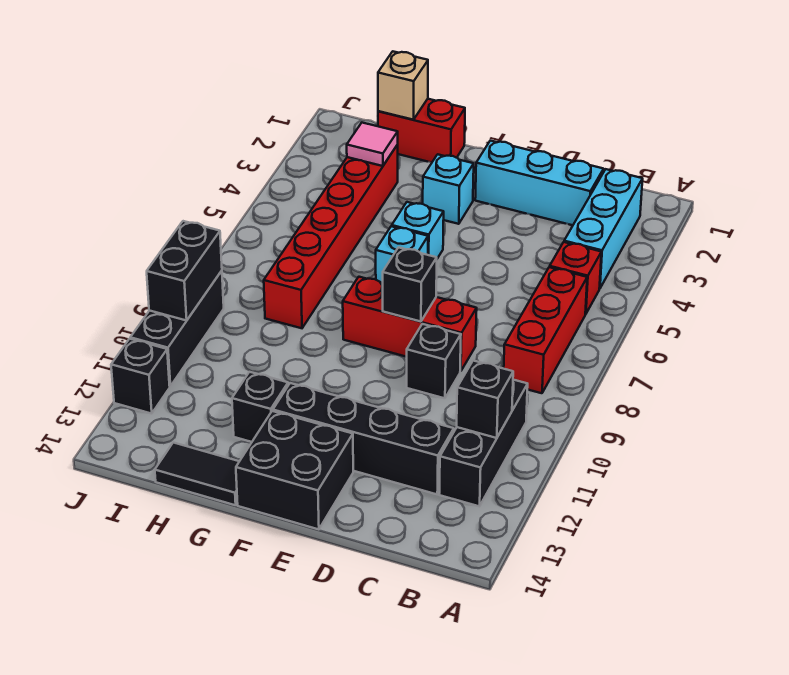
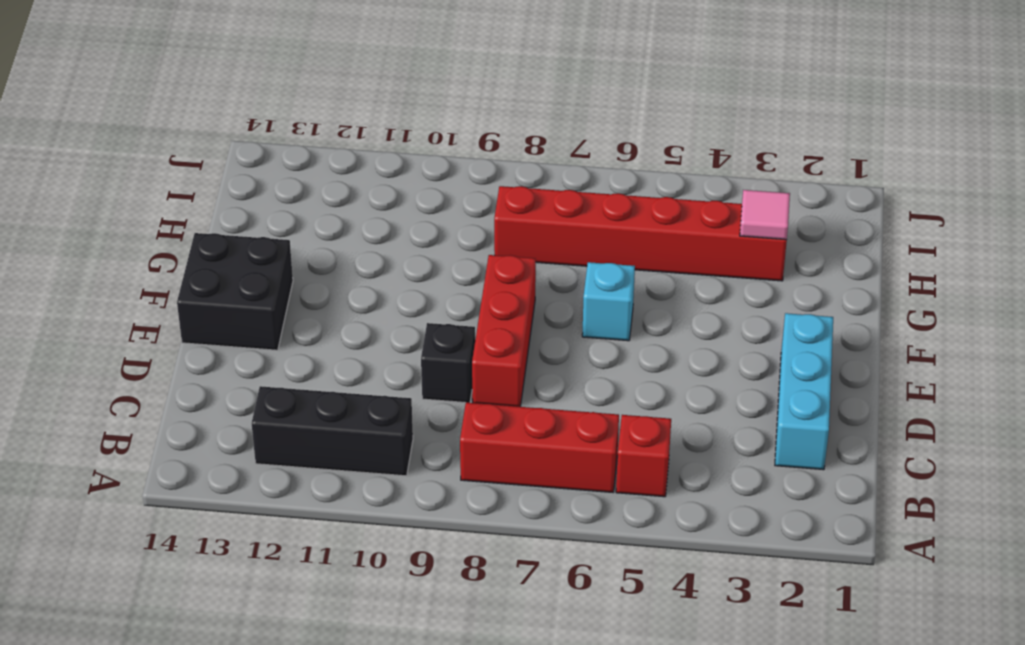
none -> cyan 1x3 brick [564,169,643,289]
none -> black 1x4 brick [273,383,454,494]
none -> cyan 1x1 brick [423,154,474,224]

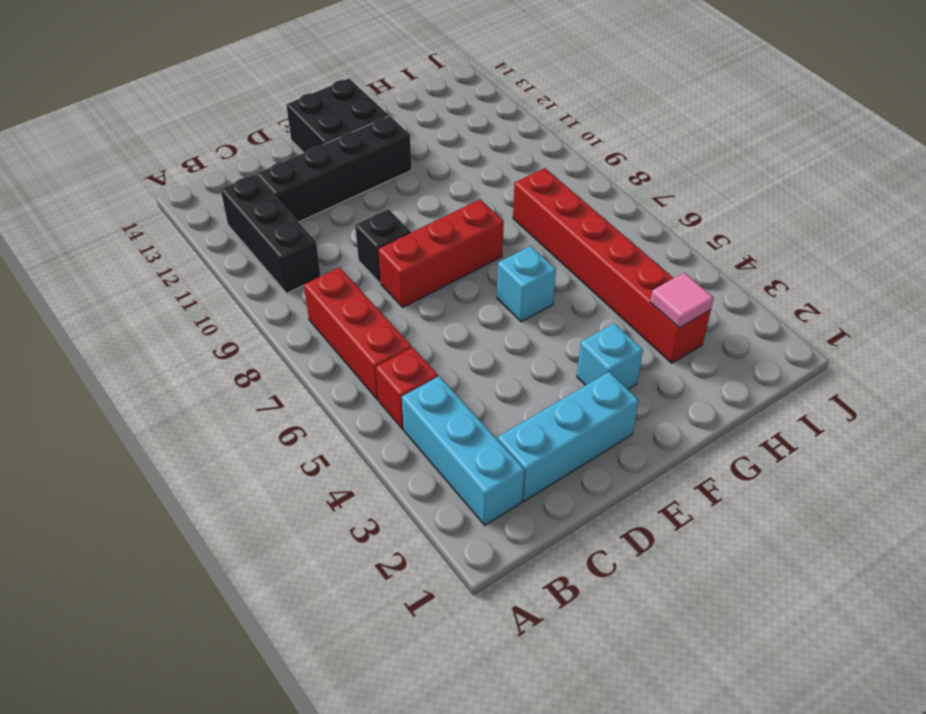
none -> cyan 1x1 brick [392,202,444,259]
none -> red 1x2 brick [378,99,465,163]
none -> black 1x1 brick [232,372,288,442]

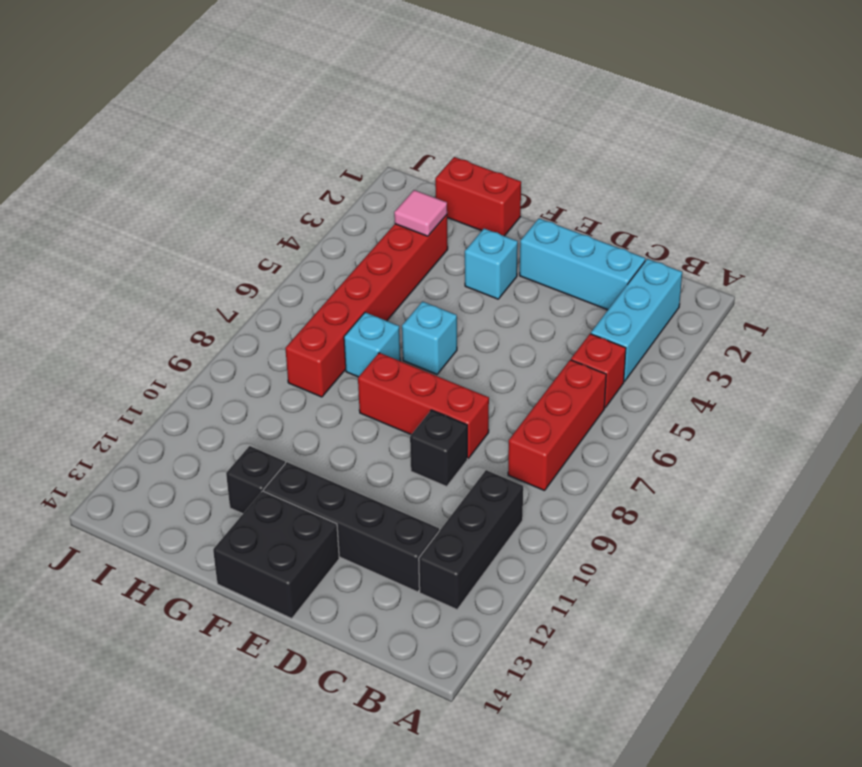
cyan 1x1 brick [344,312,400,377] -> cyan 1x1 brick moved to [392,202,444,259]
none -> black 1x2 tile [155,443,239,505]
none -> black 1x3 brick [130,271,224,386]
none -> black 1x1 brick [111,339,170,414]

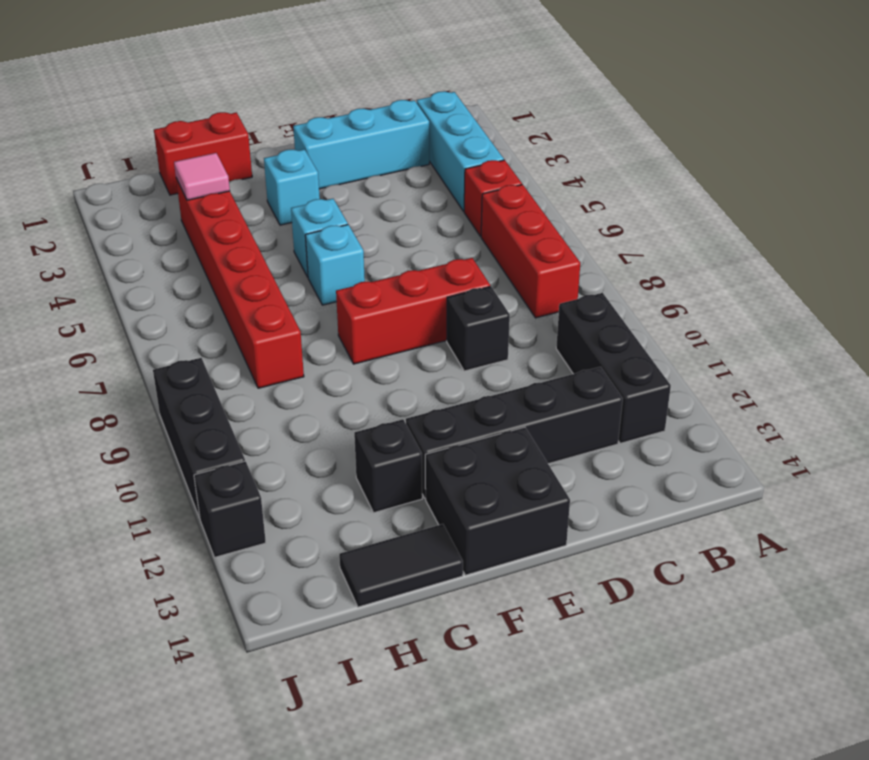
none -> black 1x1 brick [457,361,513,438]
none -> black 1x1 brick [383,247,437,322]
none -> tan 1x1 brick [378,51,428,120]

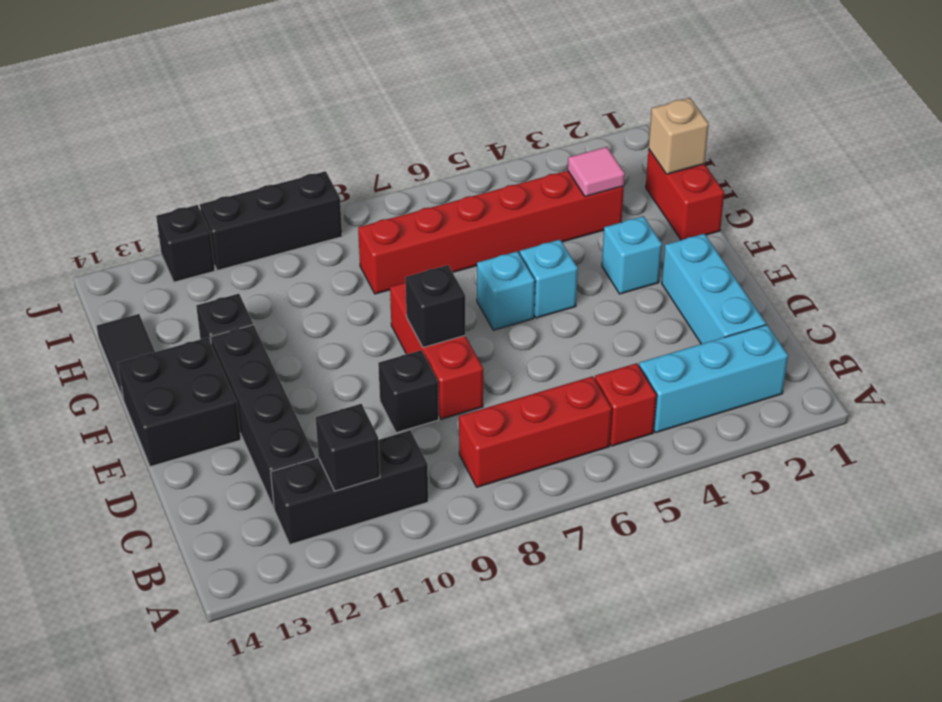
none -> black 1x2 brick [147,221,222,321]

